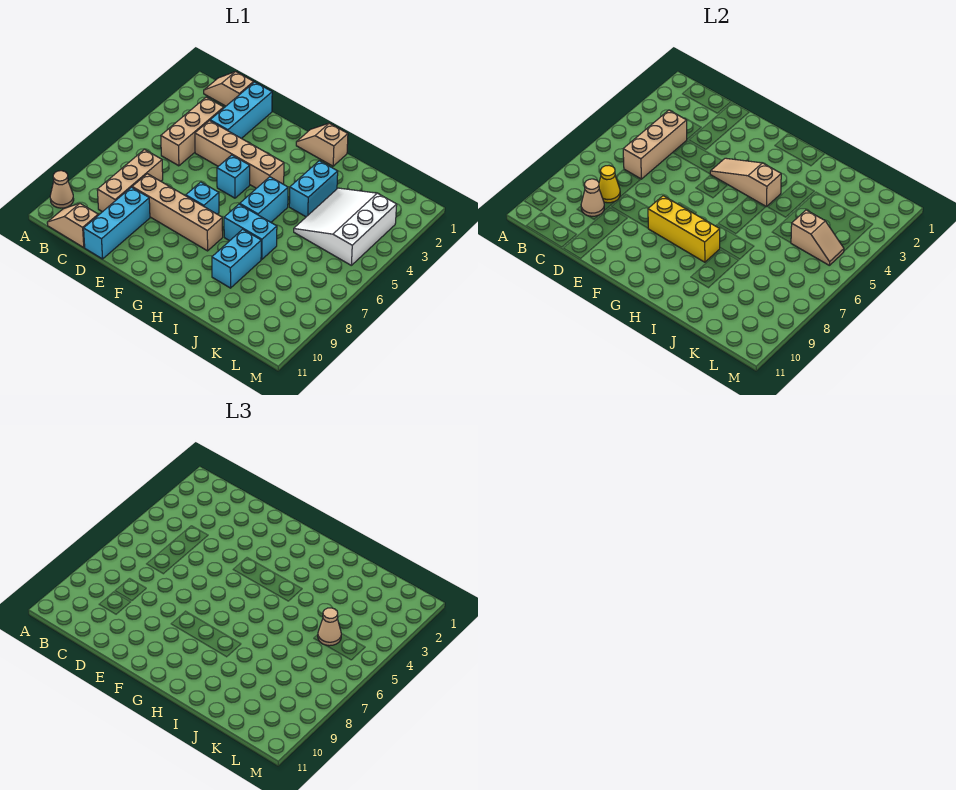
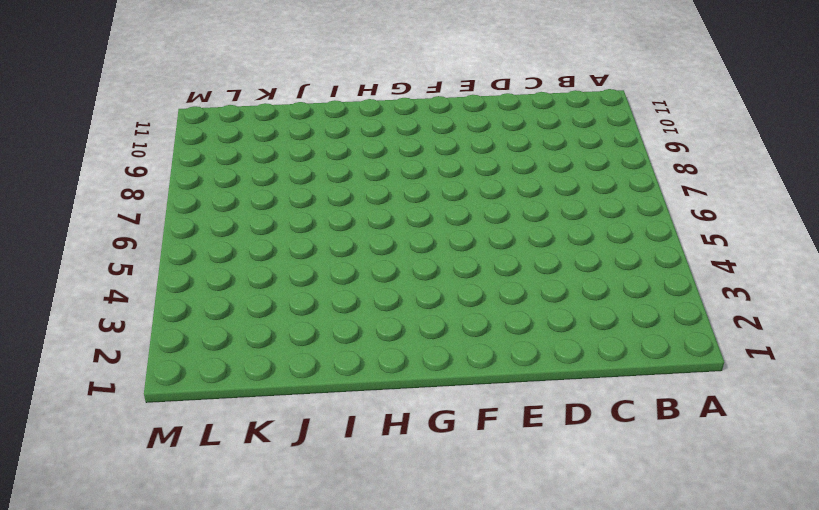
none -> tan 1x1 cone [50,171,74,208]
none -> tan 1x2 slope [204,72,254,106]
none -> tan 1x2 slope [47,204,98,247]

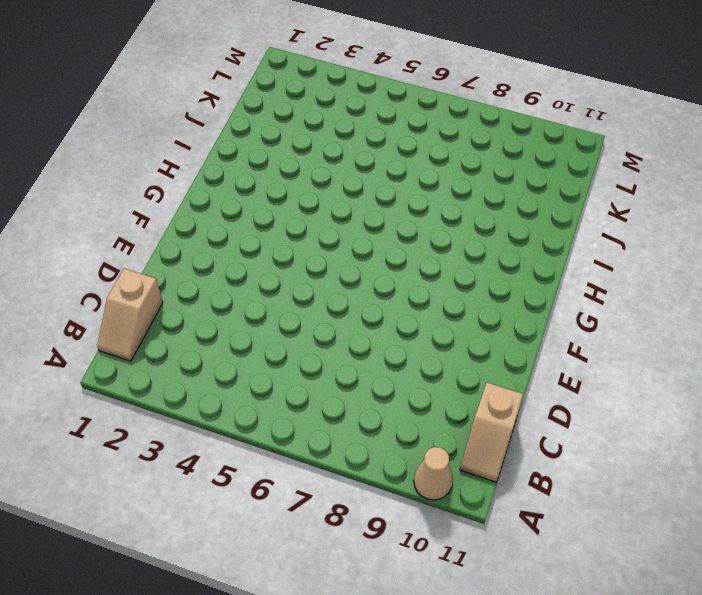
none -> tan 1x3 brick [161,97,224,166]
none -> tan 1x3 brick [97,150,163,212]
none -> cyan 1x3 brick [210,82,272,139]

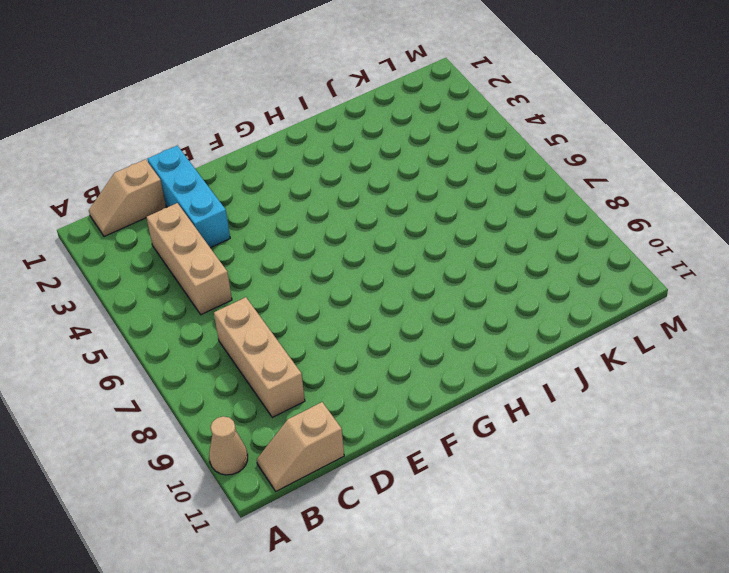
none -> tan 1x4 brick [195,121,284,188]
none -> tan 1x4 brick [132,174,223,251]
none -> cyan 1x3 brick [84,187,150,259]

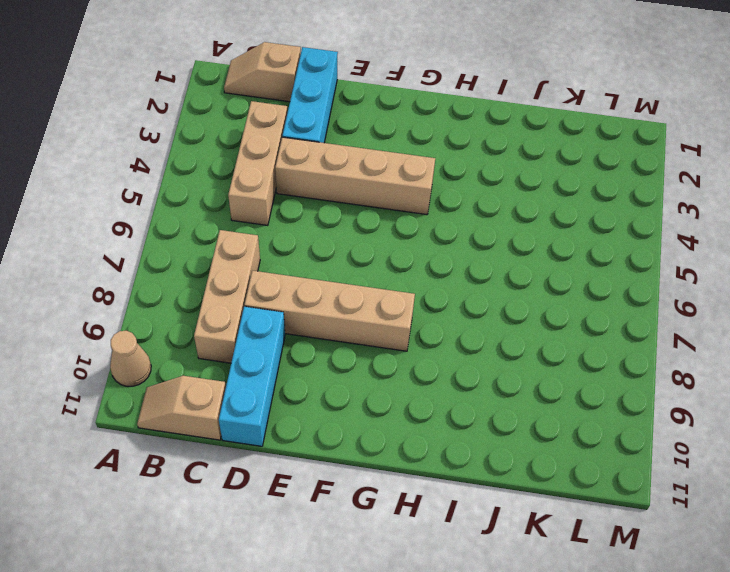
none -> cyan 1x1 brick [217,155,250,198]
none -> cyan 1x1 brick [186,182,219,214]
none -> tan 1x2 slope [296,123,348,166]

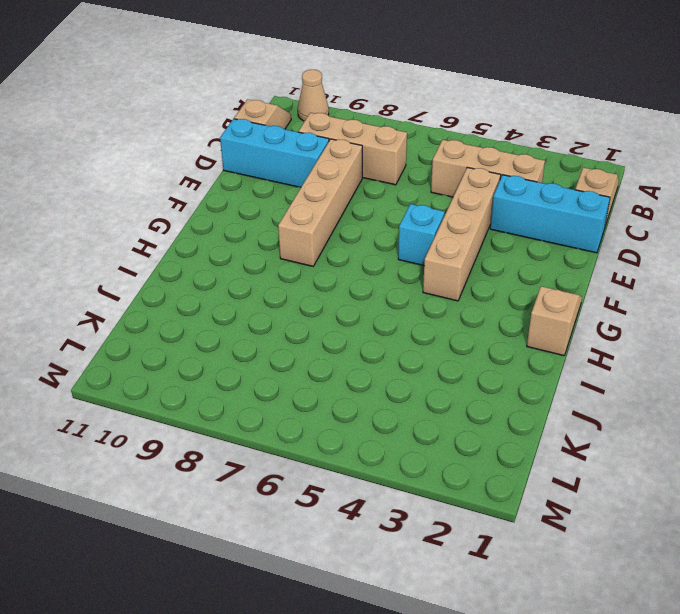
none -> cyan 1x1 brick [186,182,219,214]
none -> cyan 1x2 brick [240,177,288,222]
none -> cyan 1x2 brick [224,204,277,259]

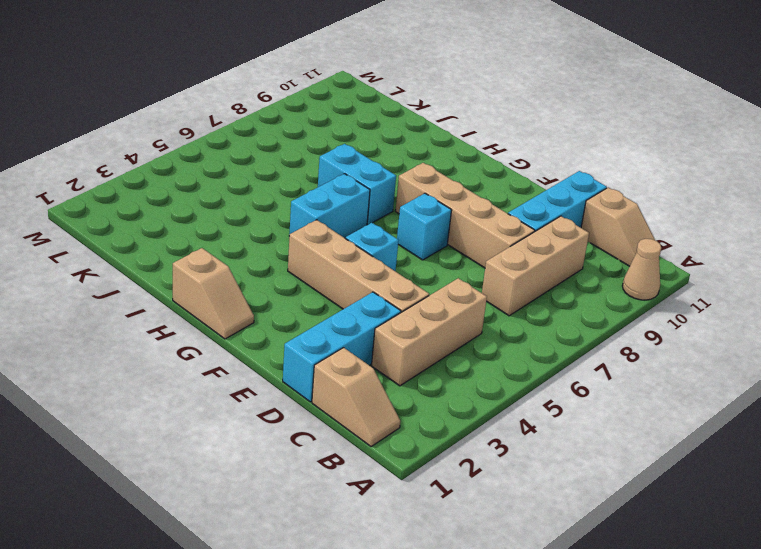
none -> cyan 1x2 brick [289,161,338,217]
none -> cyan 1x2 brick [212,229,261,288]
none -> white 3x3 slope [294,188,397,265]

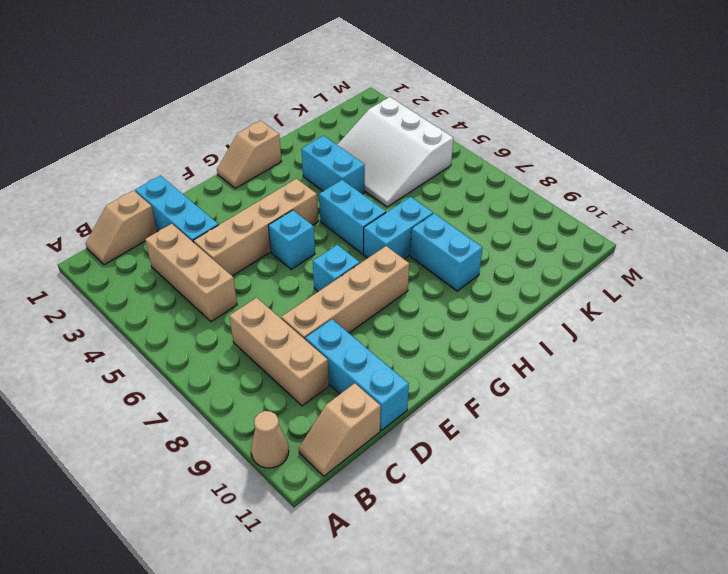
none -> tan 1x3 brick [623,110,687,179]
none -> yellow 1x1 cone [599,166,620,203]
none -> tan 1x1 cone [581,179,604,216]

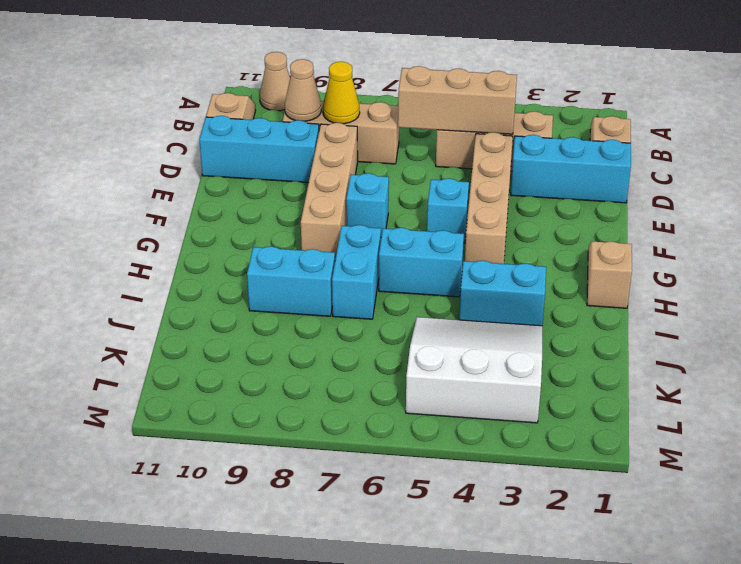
none -> tan 1x3 slope [710,158,781,207]
none -> yellow 1x3 brick [648,196,720,262]
none -> tan 1x2 slope [791,210,844,265]

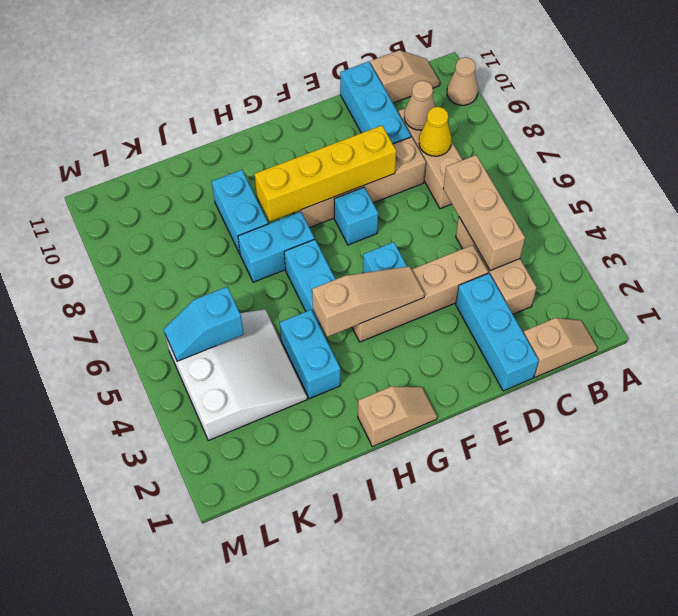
yellow 1x4 brick [255,125,396,221] -> yellow 1x3 brick [648,196,720,262]
cyan 1x2 slope [164,287,244,361] -> tan 1x2 slope [791,210,844,265]
none -> tan 1x1 cone [318,608,341,646]

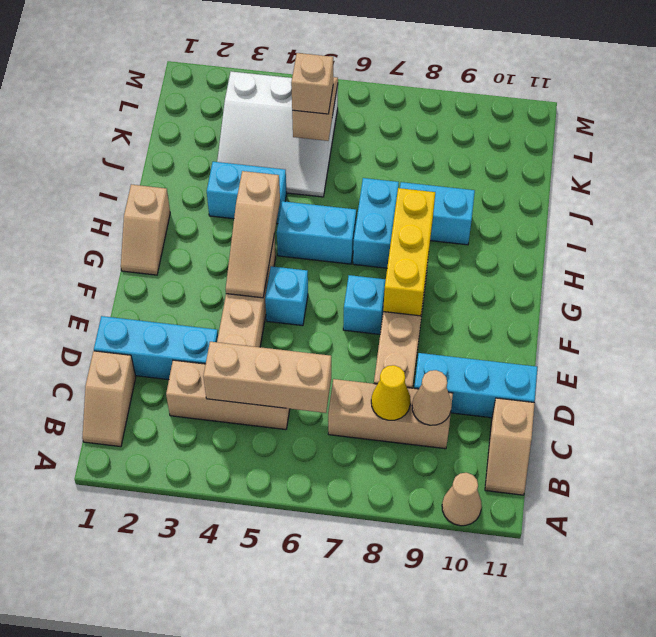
tan 1x1 brick [291,53,333,114] -> tan 1x1 cone [318,608,341,646]

